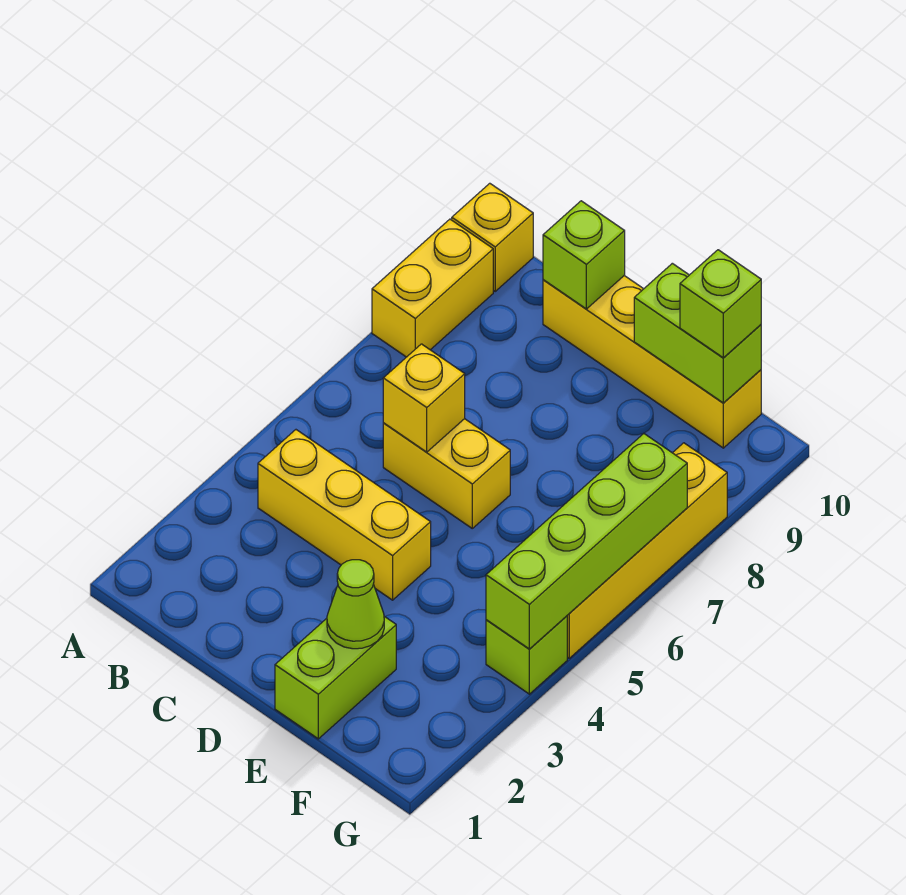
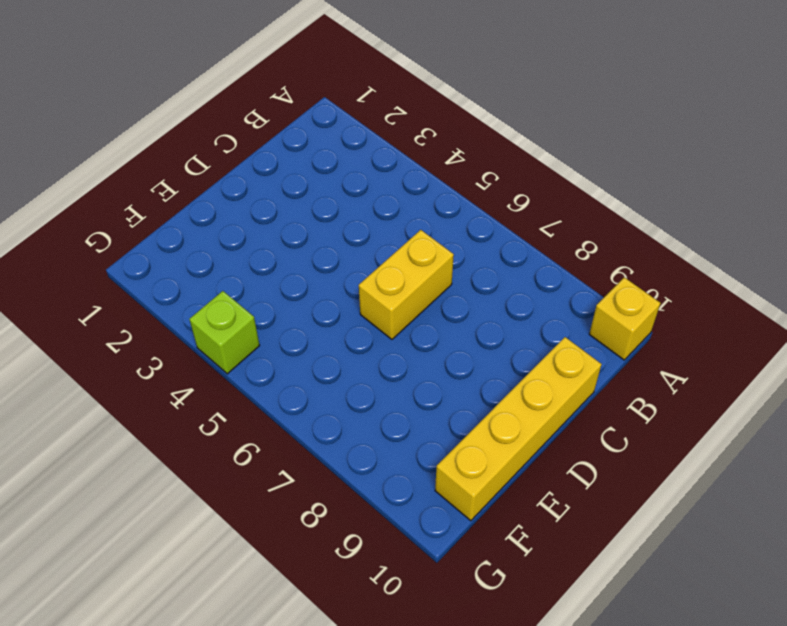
none -> yellow 1x2 brick [372,219,493,357]
none -> yellow 1x3 brick [258,430,431,600]
none -> lime 1x2 brick [275,616,396,739]

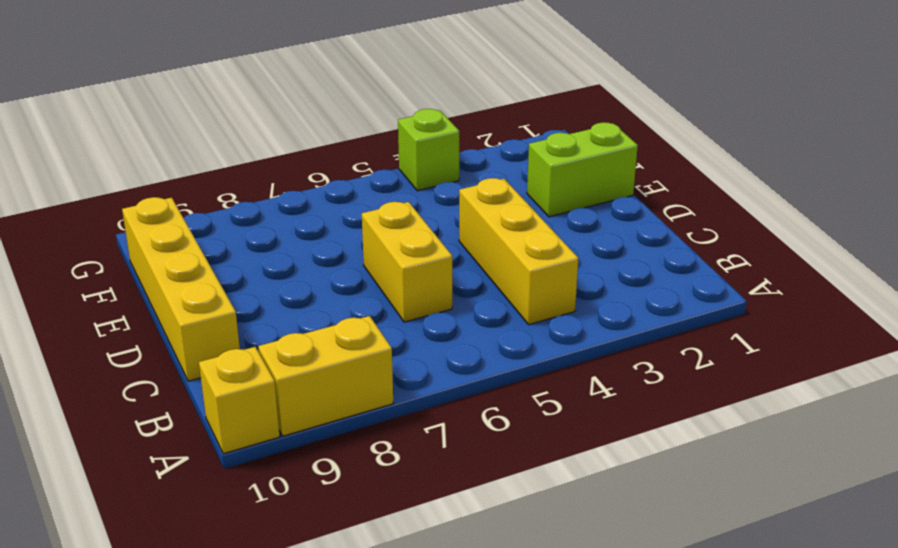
none -> yellow 1x4 brick [567,443,727,658]
none -> yellow 1x1 brick [383,344,465,452]
none -> lime 1x1 brick [543,201,625,309]

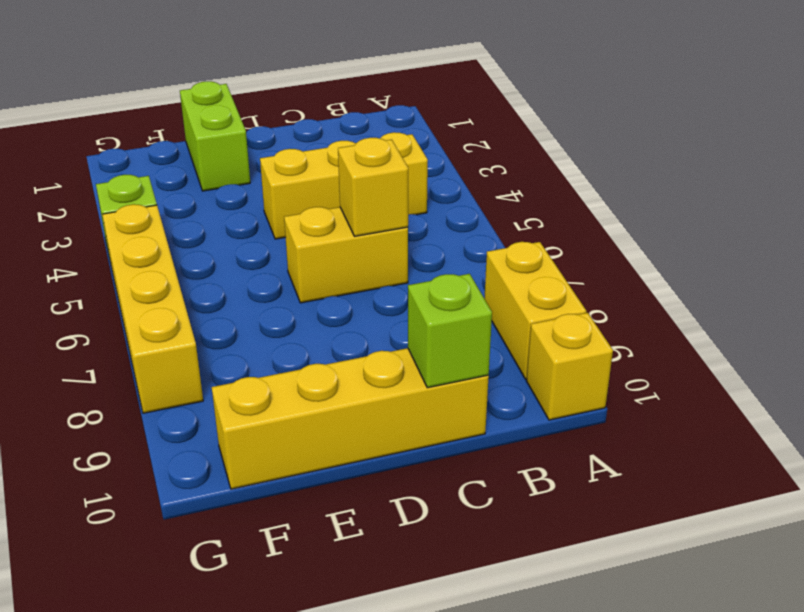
none -> lime 1x1 cone [327,560,384,649]
none -> lime 1x2 brick [634,263,761,403]
none -> lime 1x4 brick [486,434,687,649]

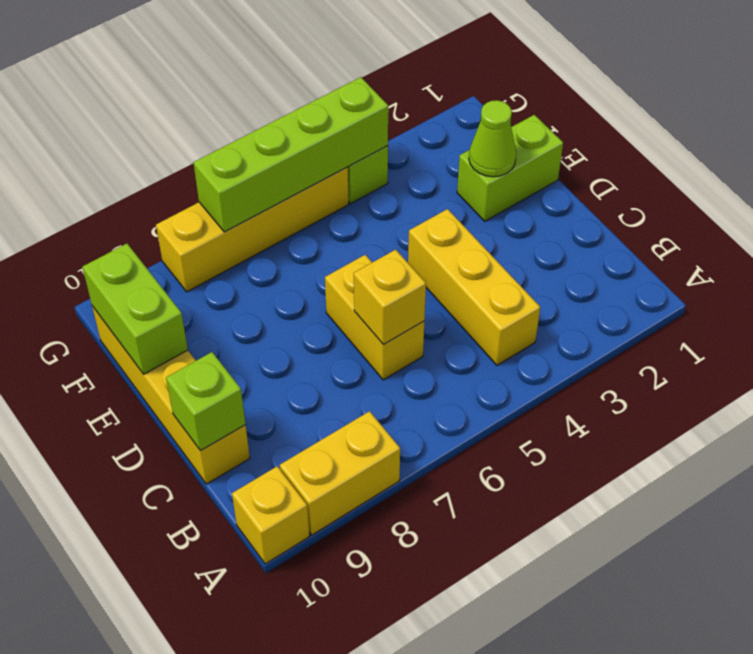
none -> lime 1x1 brick [680,250,761,358]

